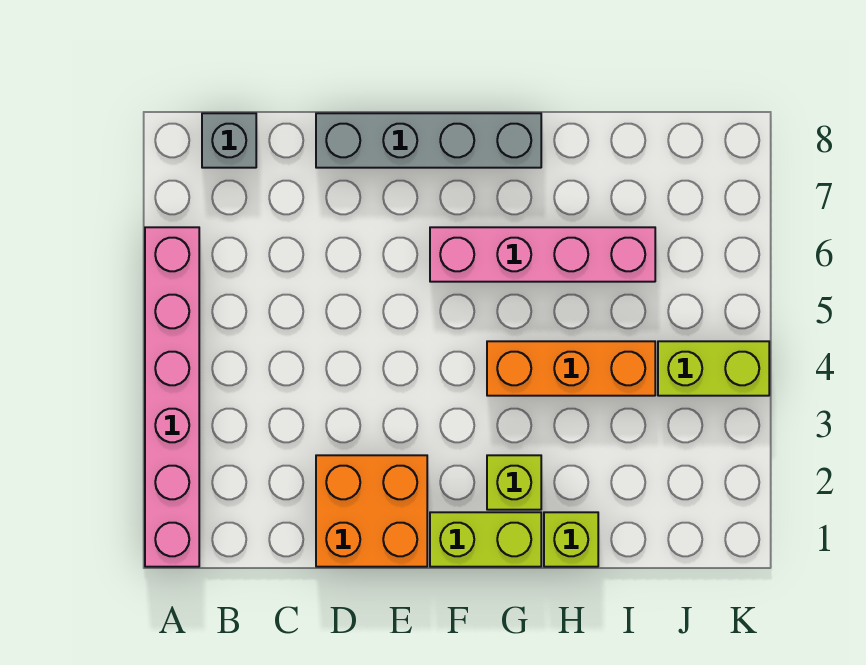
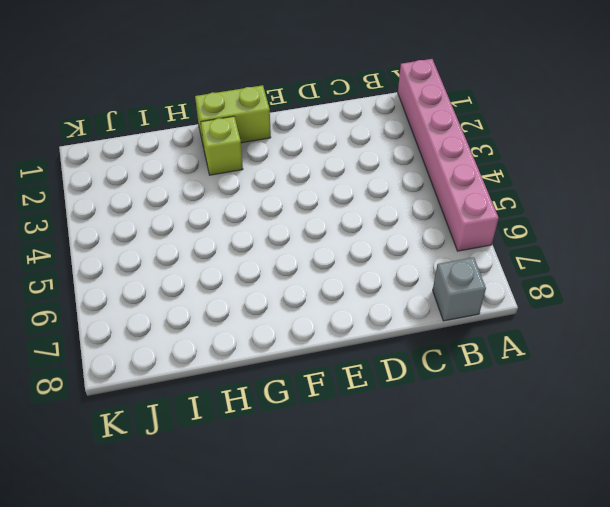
none -> orange 2x2 brick [316,455,427,567]
none -> grey 1x4 brick [316,113,541,168]

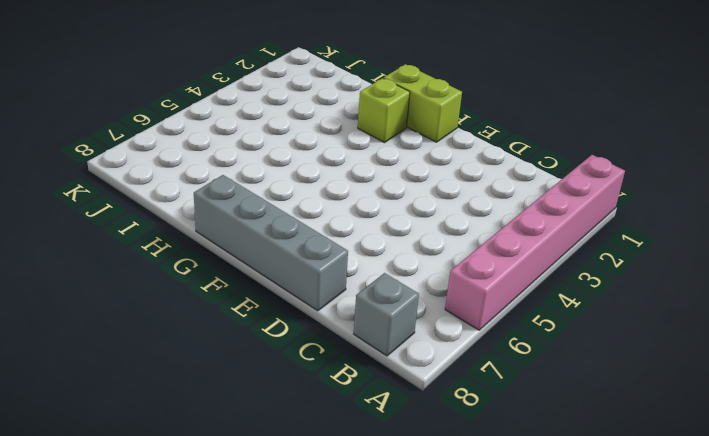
none -> orange 2x2 brick [316,455,427,567]
none -> pink 1x4 brick [430,227,655,282]

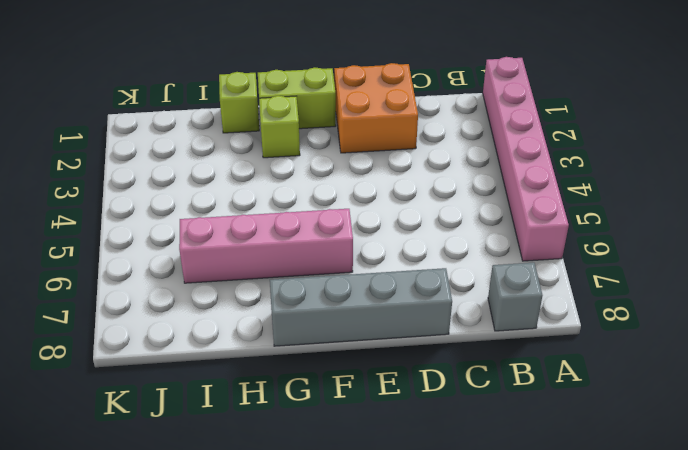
none -> orange 1x3 brick [487,341,655,396]
none -> lime 1x2 brick [658,341,769,396]

